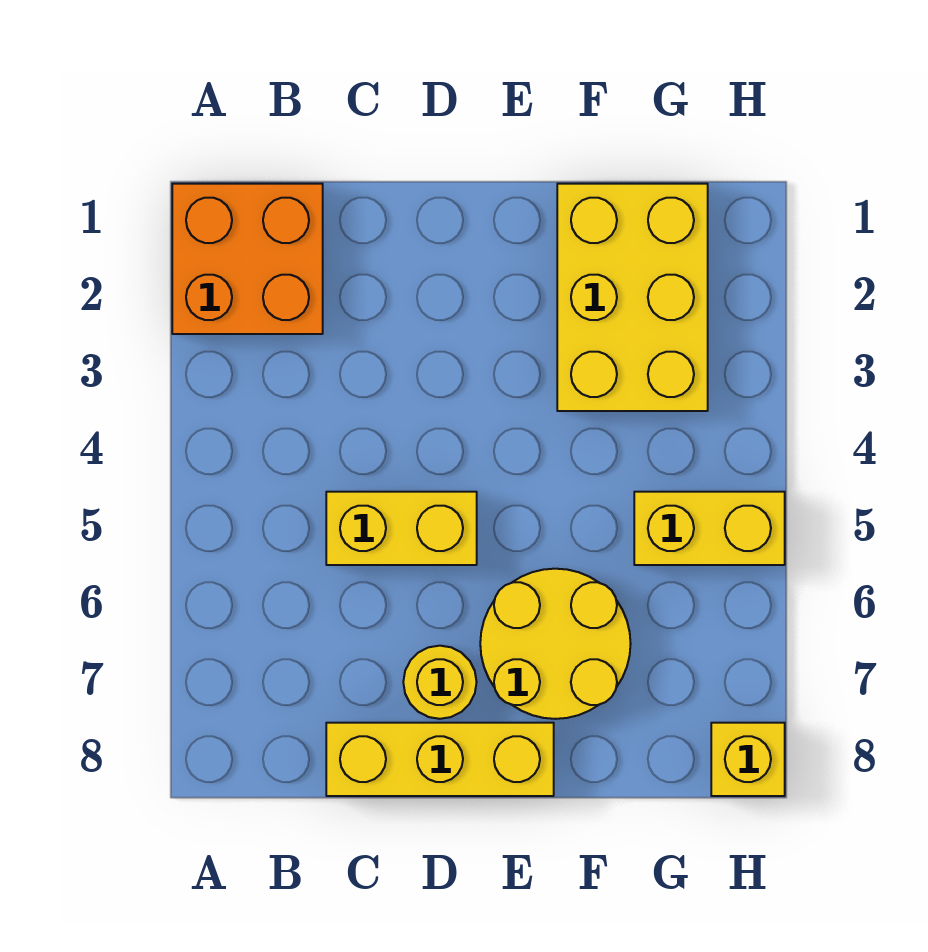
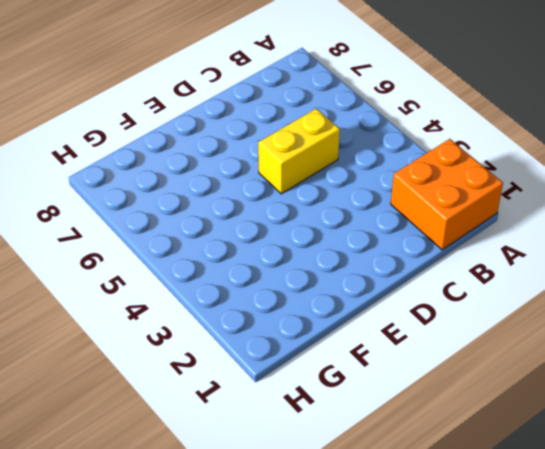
none -> yellow 1x3 brick [326,723,554,796]
none -> yellow 1x1 round brick [403,646,477,719]

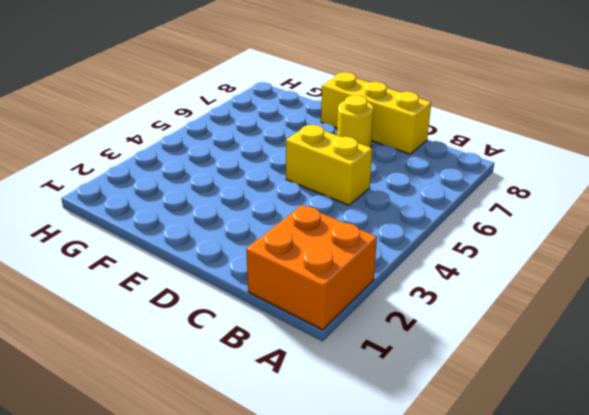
none -> yellow 2x2 round brick [480,569,631,719]
none -> yellow 2x3 brick [557,184,708,411]

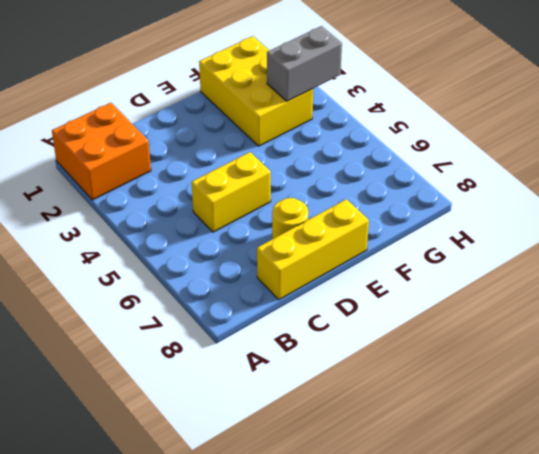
grey 1x2 brick [267,26,342,101] -> none
none -> yellow 2x2 round brick [480,569,631,719]
none -> yellow 1x2 brick [634,492,785,565]

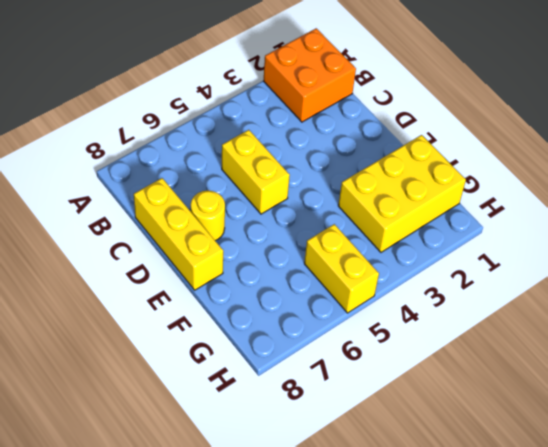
none -> yellow 2x2 round brick [480,569,631,719]
none -> yellow 1x1 brick [711,723,785,796]

